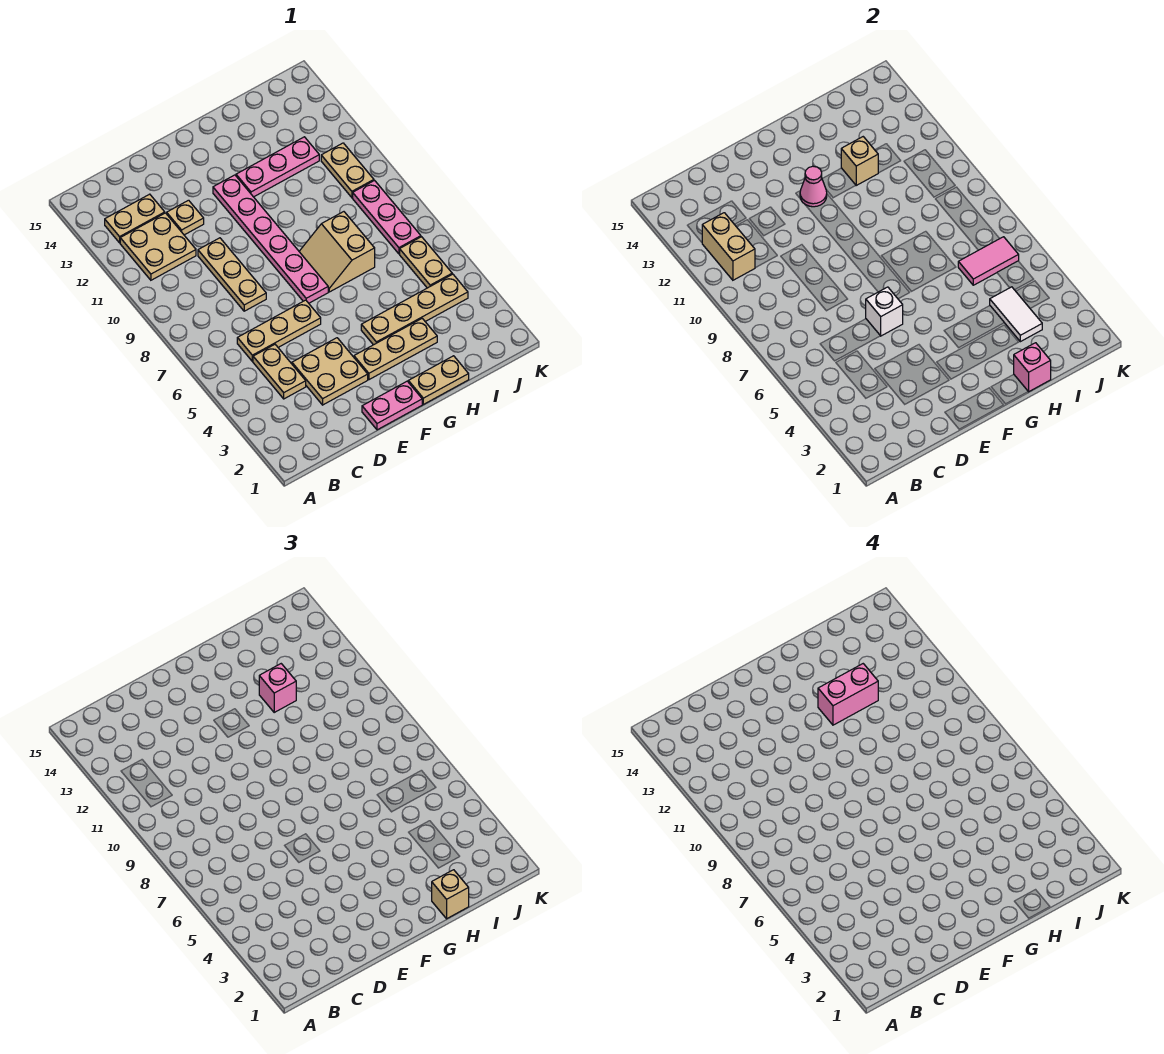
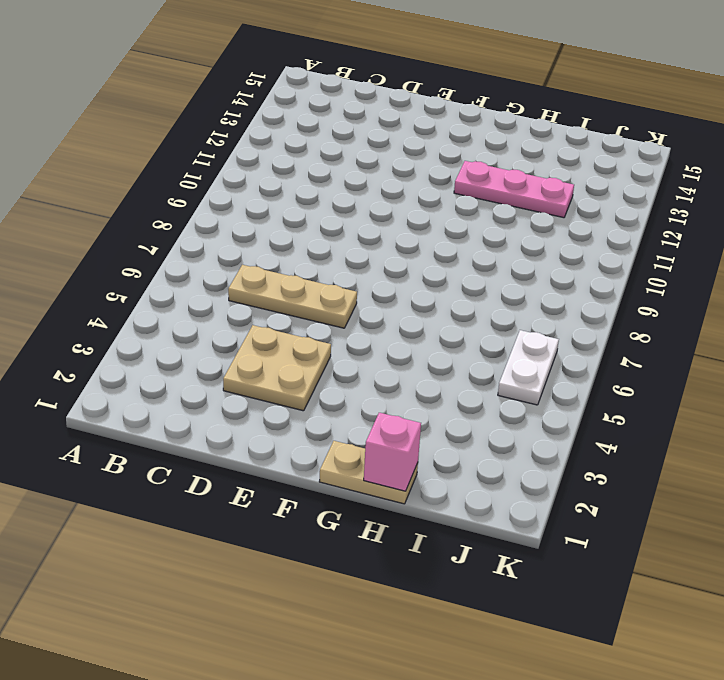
white 1x2 plate [498,330,559,405] -> tan 1x2 plate [400,237,452,288]
none -> tan 2x2 plate [120,213,196,280]
none -> tan 1x2 plate [105,194,165,243]
none -> tan 1x2 plate [253,344,306,399]

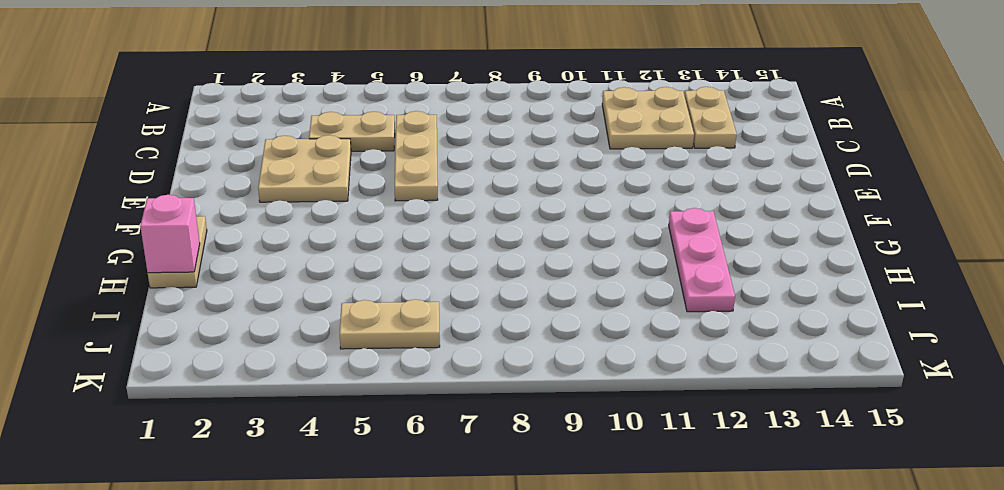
none -> tan 1x3 plate [198,238,266,311]
none -> tan 1x1 plate [167,200,204,235]
none -> pink 1x2 plate [362,381,422,430]

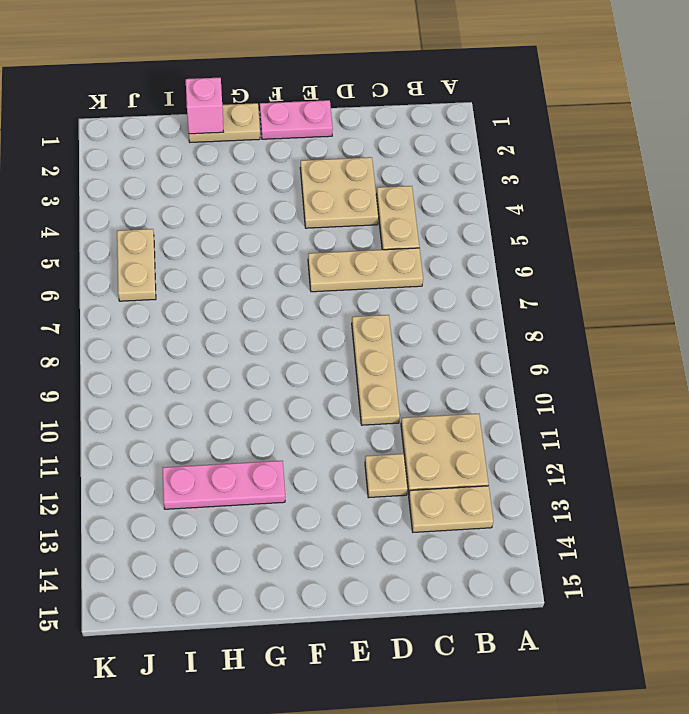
none -> tan 1x3 plate [354,318,437,380]
none -> pink 1x6 plate [213,175,328,303]
none -> tan 1x4 plate [361,274,468,345]

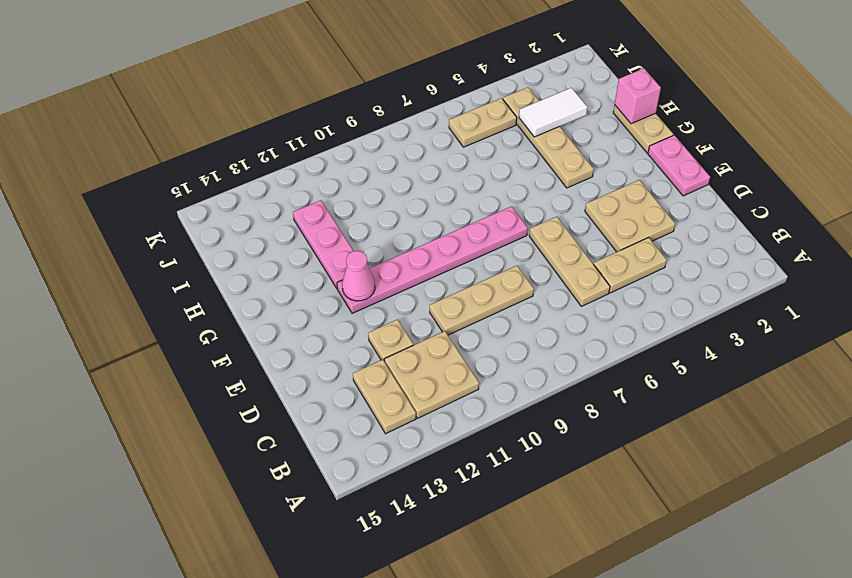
none -> tan 1x3 plate [354,318,437,380]
none -> tan 2x2 slope [299,212,375,292]
none -> pink 1x3 plate [353,181,421,254]

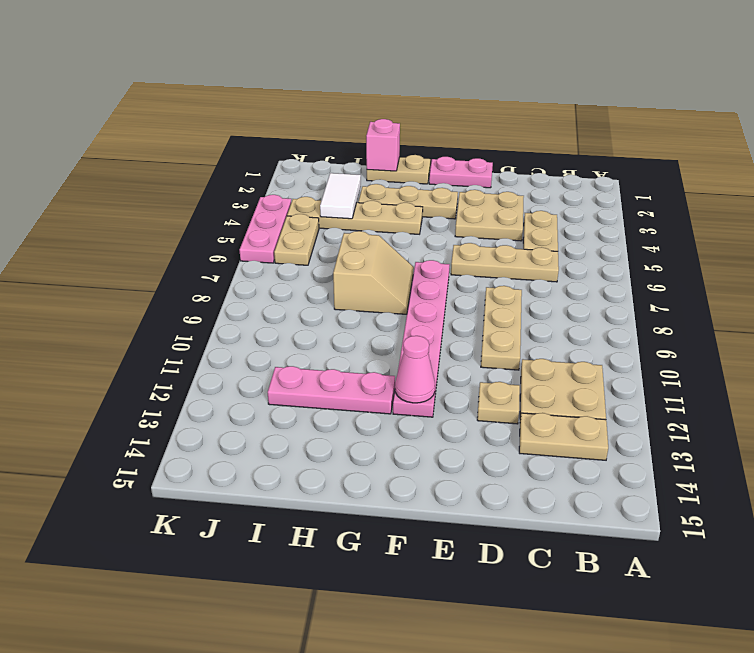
pink 1x3 plate [240,195,291,263] -> pink 1x3 plate moved to [353,181,421,254]
none -> tan 1x2 plate [321,143,374,198]
none -> tan 1x2 brick [702,213,755,280]
none -> white 1x1 brick [866,287,903,336]

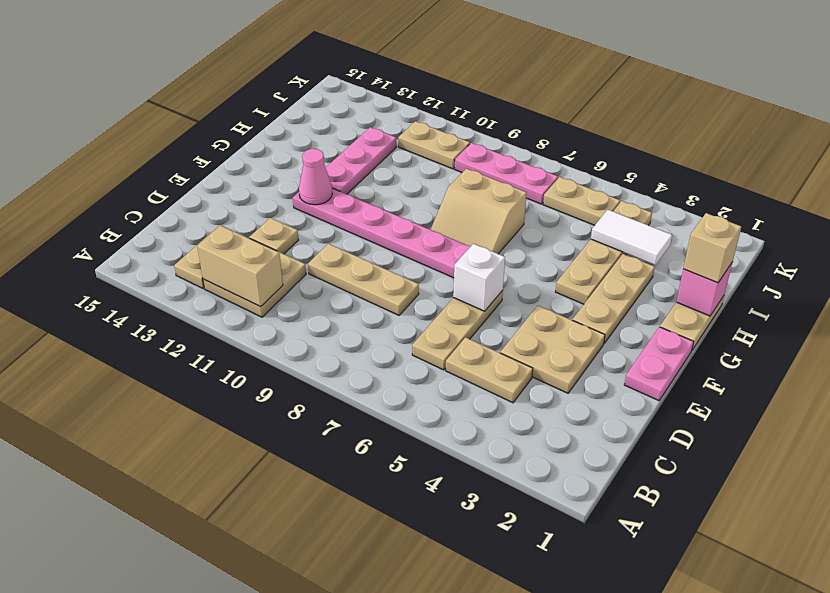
none -> tan 1x1 brick [841,137,878,185]
none -> pink 1x2 tile [958,237,1019,285]
none -> pink 1x1 brick [259,664,296,712]

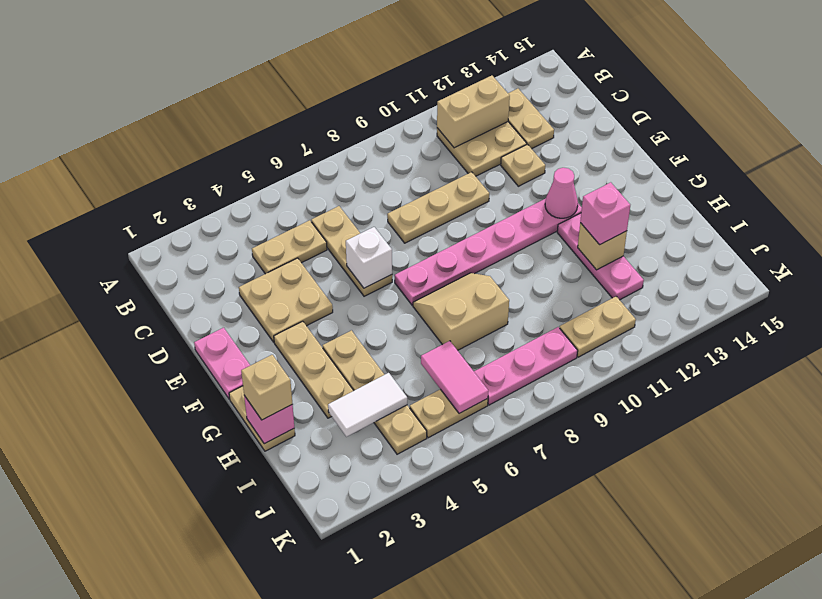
none -> pink 1x2 brick [818,664,878,725]

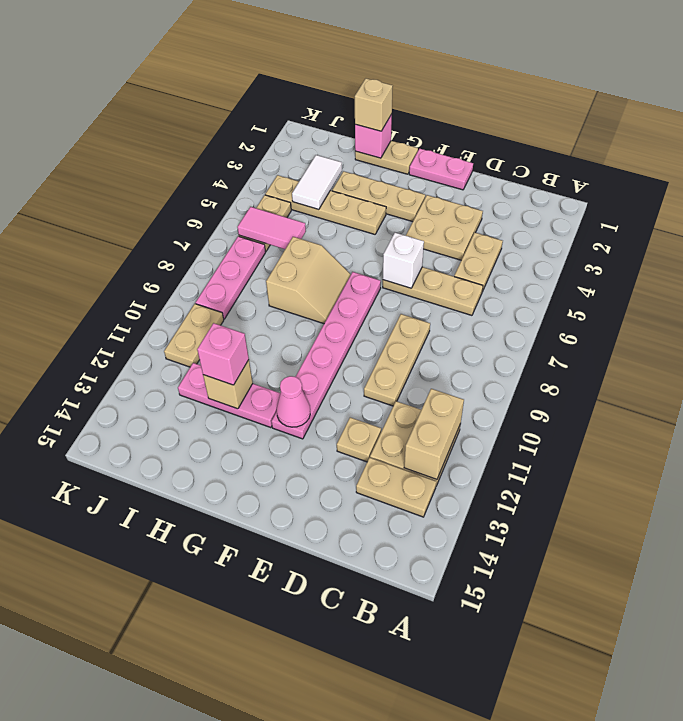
none -> pink 1x2 brick [818,664,878,725]

